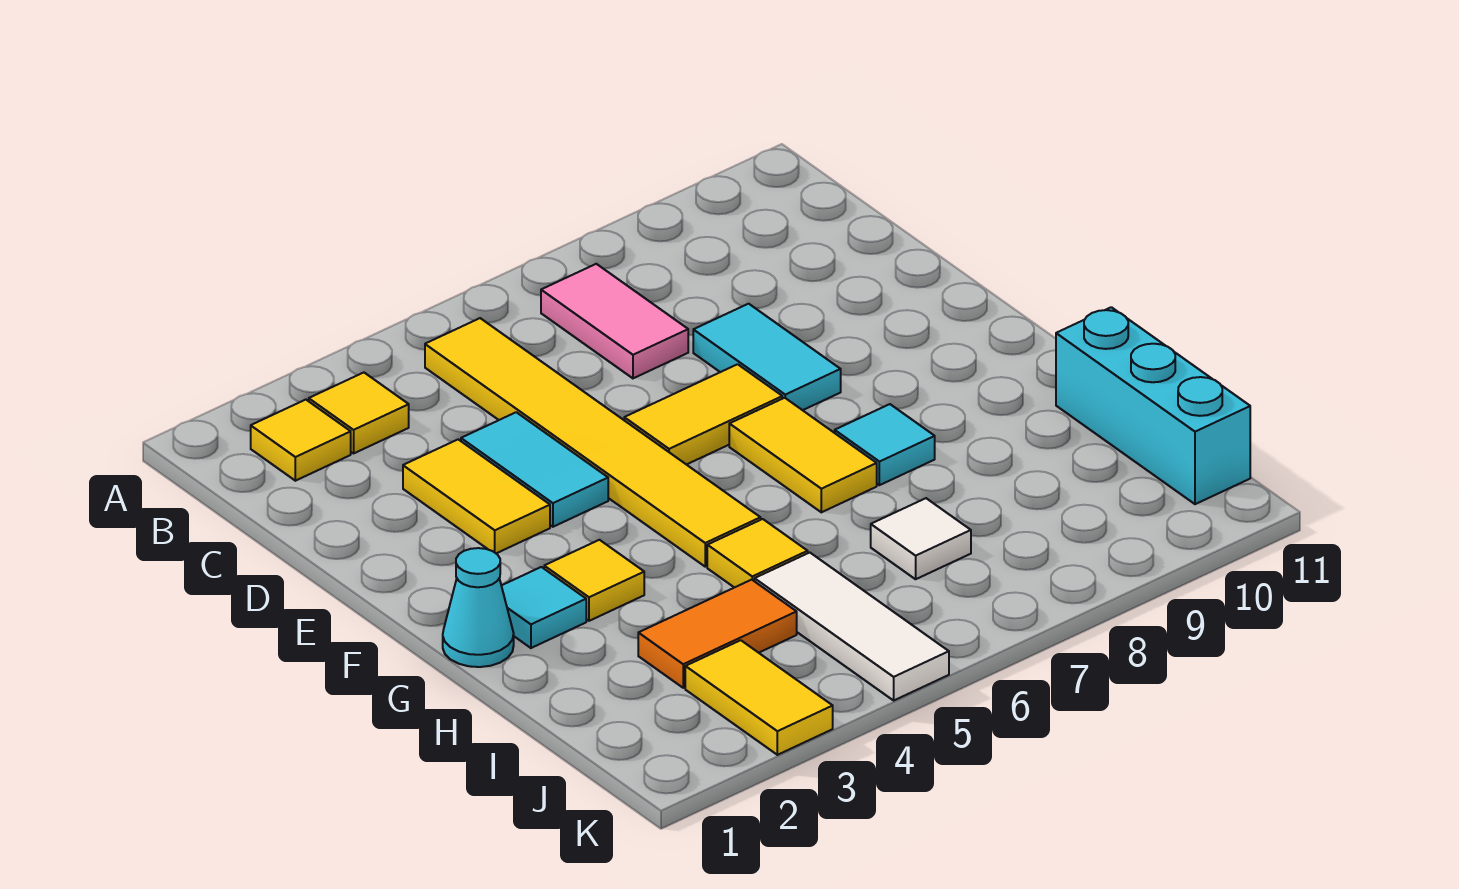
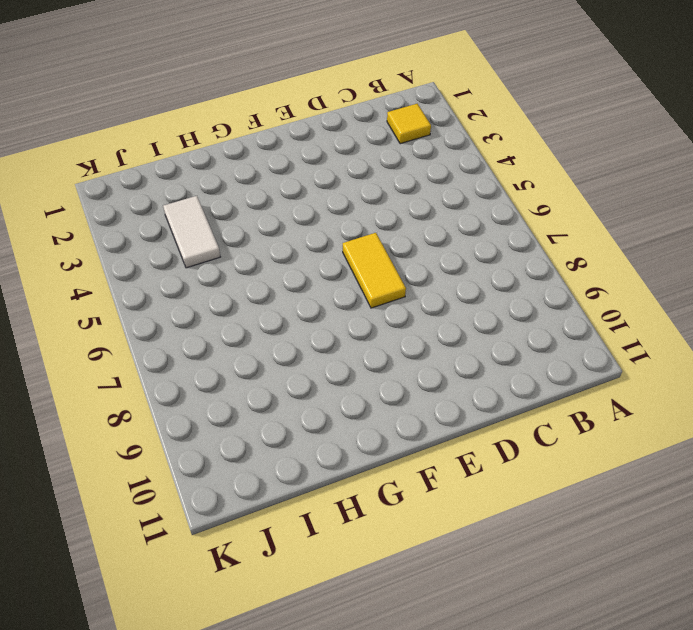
white 1x2 tile [163,196,220,268] -> orange 1x2 tile [638,580,797,688]
none -> yellow 1x1 tile [309,373,409,453]
none -> yellow 1x6 tile [425,318,761,567]
none -> pink 1x2 tile [541,264,688,378]

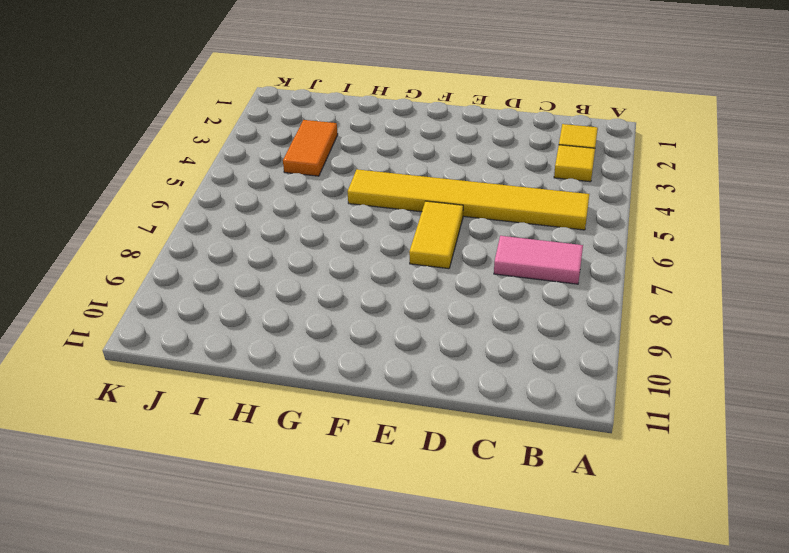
none -> yellow 1x2 tile [403,439,550,553]
none -> cyan 1x2 tile [461,412,608,527]
none -> cyan 1x2 tile [693,304,841,410]

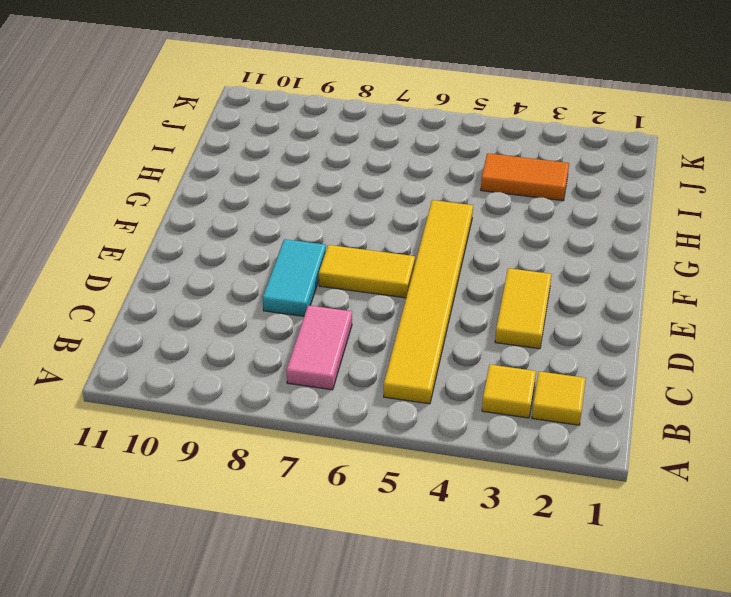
none -> cyan 1x2 tile [461,412,608,527]
none -> yellow 1x2 tile [729,398,877,512]
none -> cyan 1x1 cone [443,548,514,667]

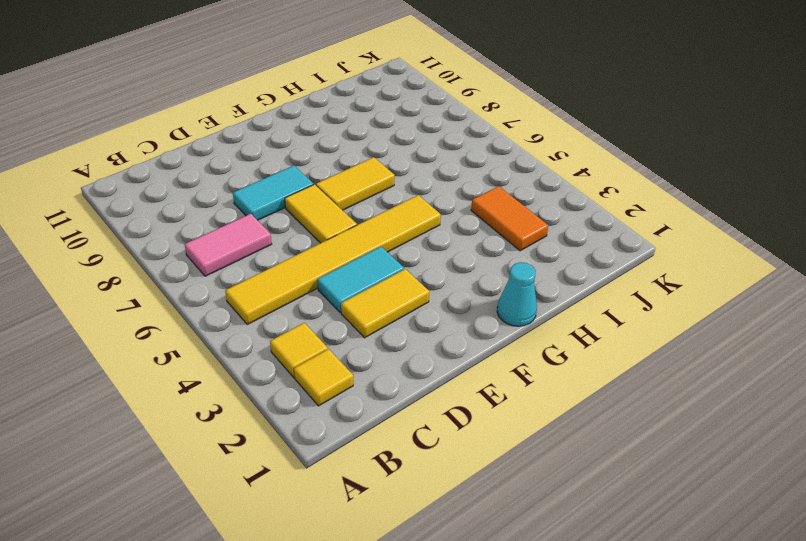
none -> cyan 1x1 tile [501,567,586,648]
none -> yellow 1x1 tile [544,540,644,621]
none -> cyan 1x1 tile [835,404,935,485]

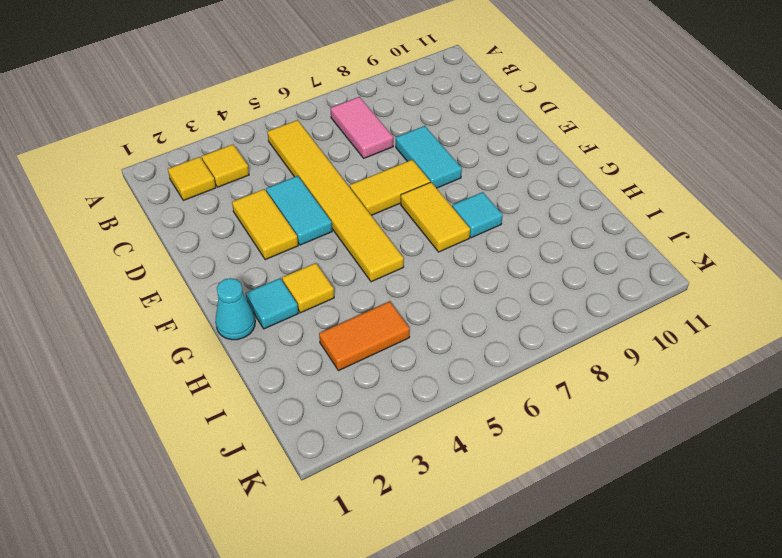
none -> yellow 1x1 tile [707,519,808,588]
none -> cyan 1x3 brick [1056,307,1250,504]
none -> white 1x3 tile [755,553,949,700]

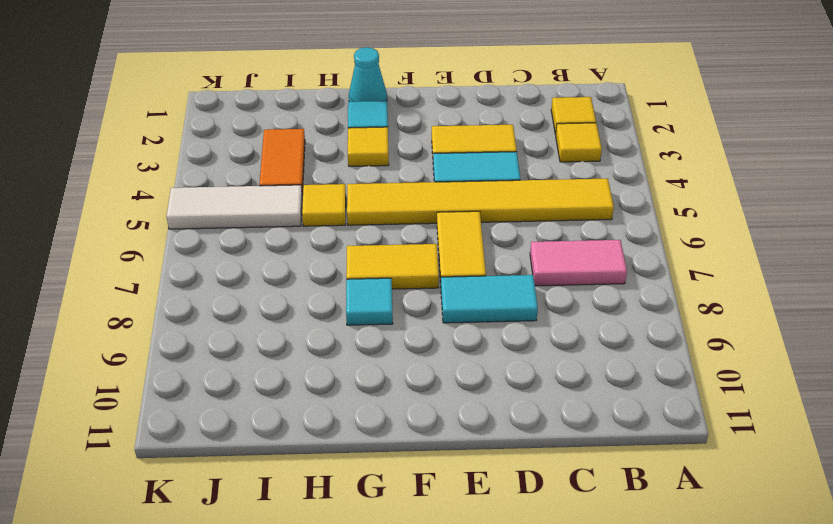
none -> cyan 1x3 brick [1056,307,1250,504]
none -> white 1x1 tile [871,498,971,579]
none -> yellow 1x2 tile [685,640,833,755]

